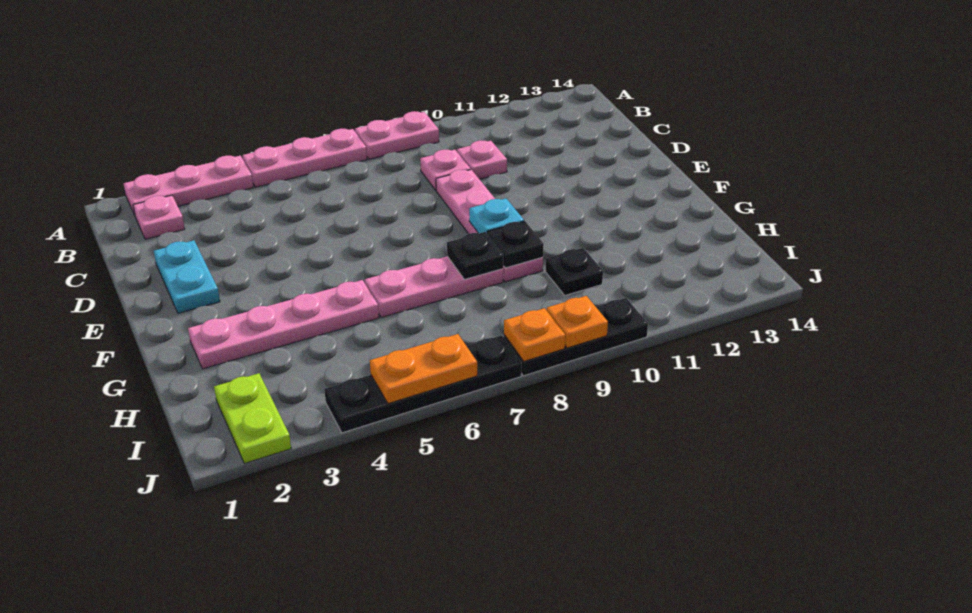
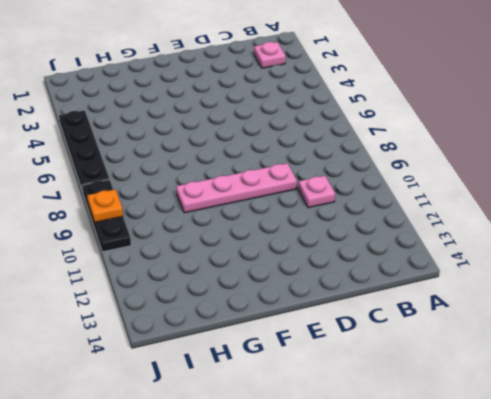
none -> pink 1x3 plate [124,156,253,215]
none -> pink 1x3 plate [243,129,367,187]
none -> pink 1x2 plate [355,111,439,159]

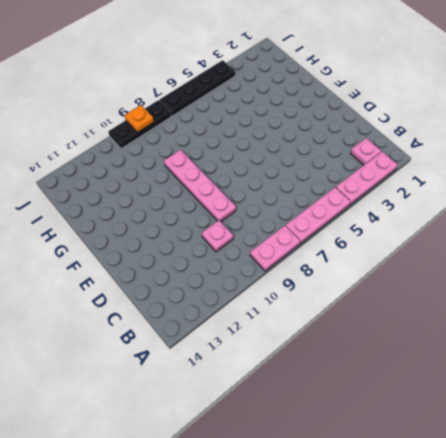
none -> pink 1x1 plate [420,150,471,190]
none -> cyan 1x2 plate [154,240,220,313]
none -> pink 1x4 plate [188,280,379,369]

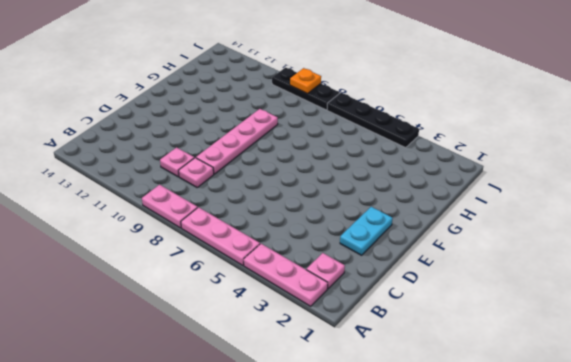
none -> pink 1x4 plate [188,280,379,369]
none -> pink 1x3 plate [365,256,503,318]
none -> black 1x1 plate [545,248,603,295]

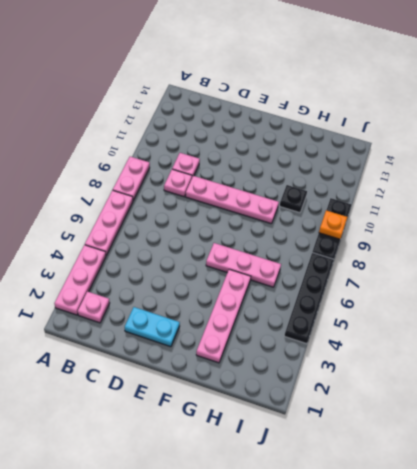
pink 1x3 plate [206,243,281,287] -> pink 1x3 plate turned to [365,256,503,318]
none -> lime 1x2 plate [214,373,291,463]
none -> cyan 1x1 plate [469,198,524,233]
none -> black 1x1 plate [447,232,503,279]

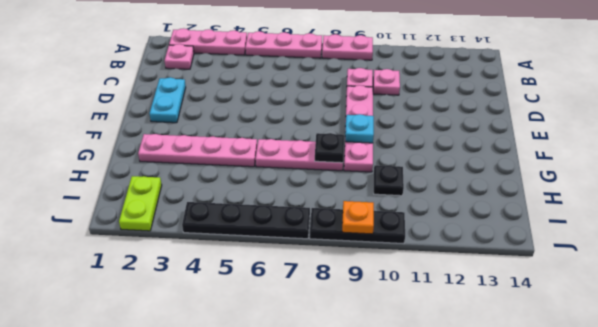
none -> black 1x1 plate [487,221,544,268]
none -> orange 1x2 plate [370,334,477,404]
none -> orange 1x1 plate [504,308,565,361]

